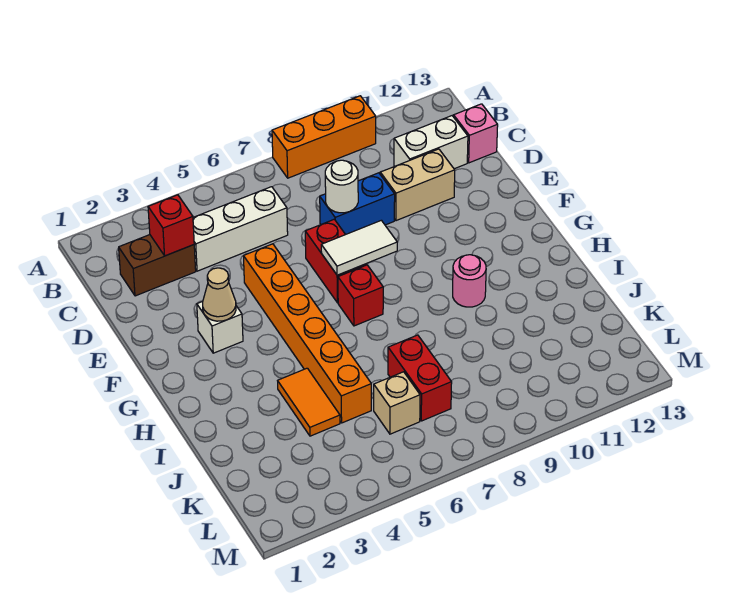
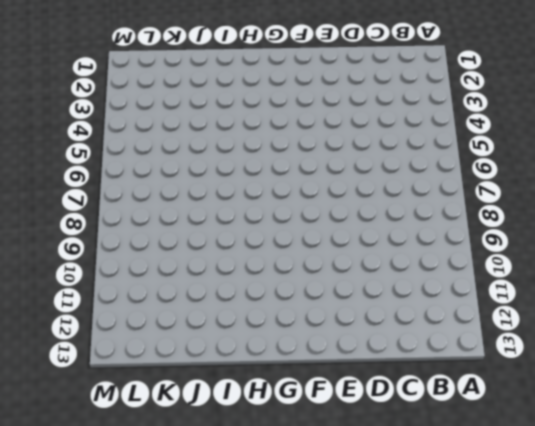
none -> orange 1x3 brick [272,96,376,178]
none -> brown 1x2 brick [119,235,196,296]
none -> white 1x3 brick [193,187,288,271]

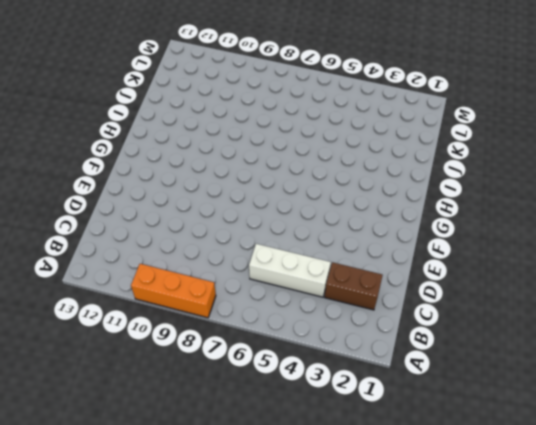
none -> white 1x2 brick [394,116,468,169]
none -> pink 1x1 brick [454,104,498,163]
none -> blue 1x2 brick [320,173,395,235]

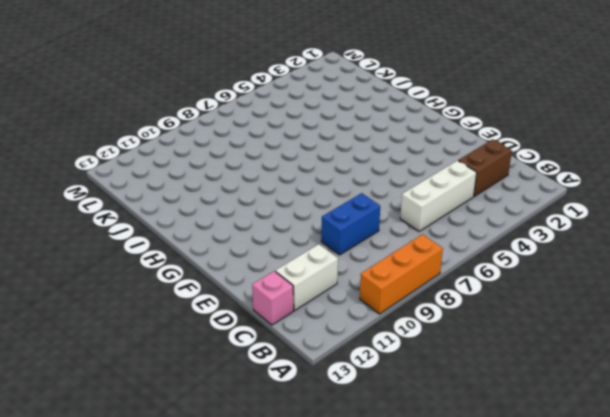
none -> tan 1x2 brick [380,149,455,221]
none -> orange 1x6 brick [243,244,371,423]
none -> red 1x2 brick [305,219,367,303]

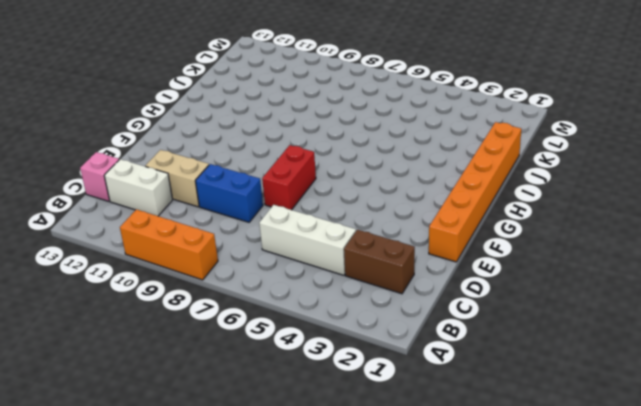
orange 1x6 brick [429,122,521,262] -> orange 1x6 brick moved to [243,244,371,423]
none -> white 1x1 brick [197,302,243,353]
none -> red 1x1 brick [338,265,383,326]
none -> pink 1x1 round brick [453,255,486,307]

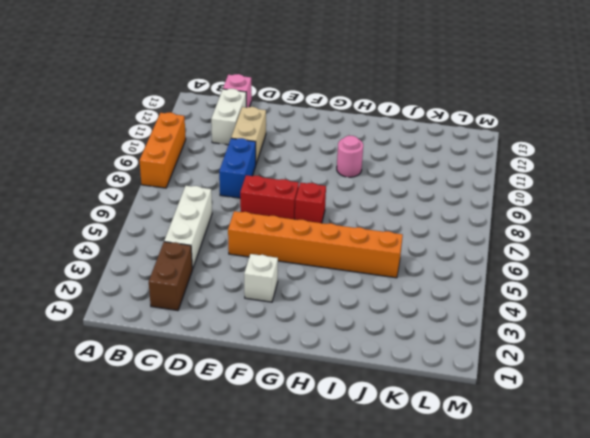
none -> orange 1x2 tile [278,368,340,436]
none -> red 1x2 brick [388,335,452,421]
none -> tan 1x1 brick [374,372,420,434]

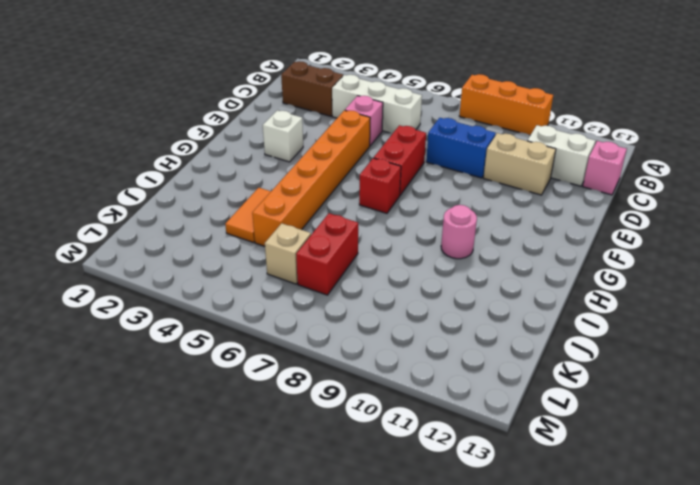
pink 1x1 brick [345,96,383,146] -> none
none -> red 1x1 brick [148,195,194,256]
none -> white 1x1 round brick [325,160,358,213]
none -> tan 1x1 cone [203,268,236,321]

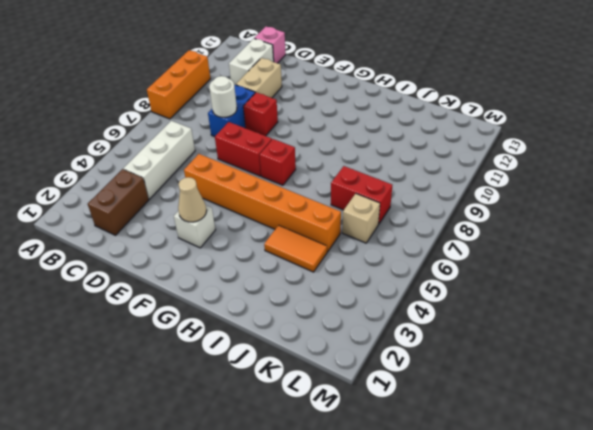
red 1x1 brick [243,92,278,136] -> red 1x1 brick moved to [148,195,194,256]
none -> pink 1x1 round brick [453,255,486,307]
none -> white 1x2 tile [321,220,397,275]

